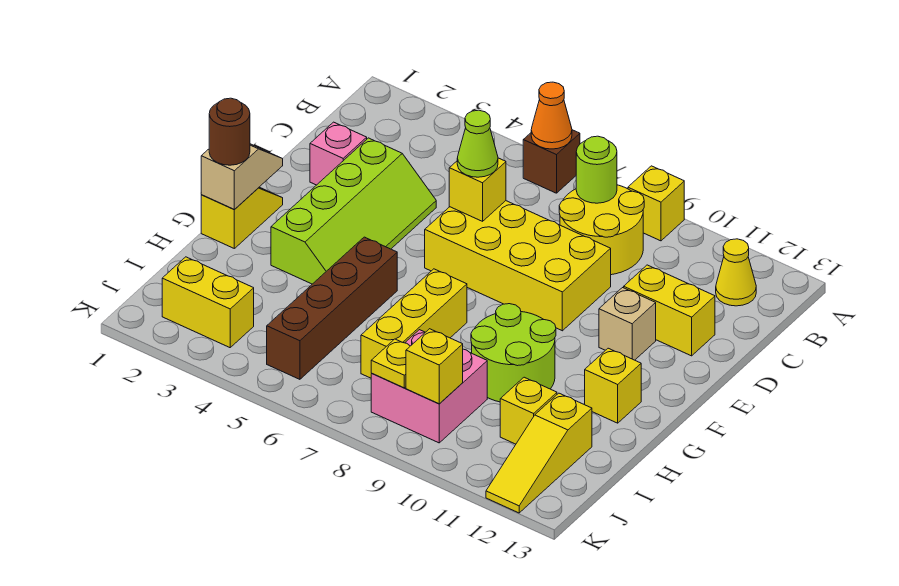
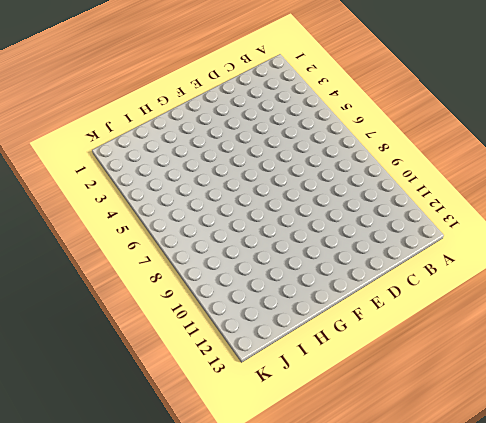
none -> brown 1x1 brick [523,130,580,193]
none -> yellow 1x1 brick [628,166,684,241]
none -> yellow 2x2 round brick [559,185,644,275]

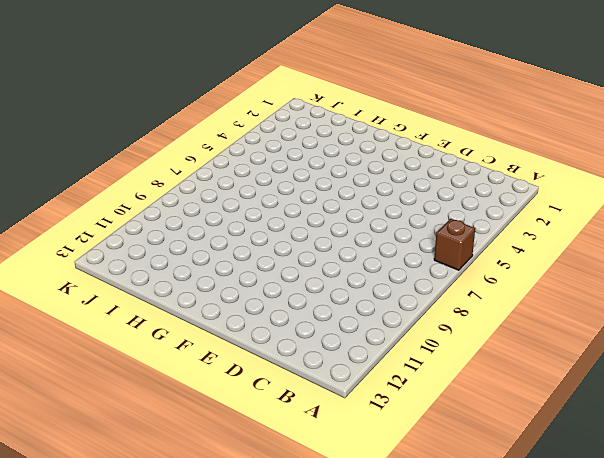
none -> yellow 1x1 brick [628,166,684,241]
none -> yellow 2x2 round brick [559,185,644,275]
none -> yellow 1x1 cone [716,239,756,306]

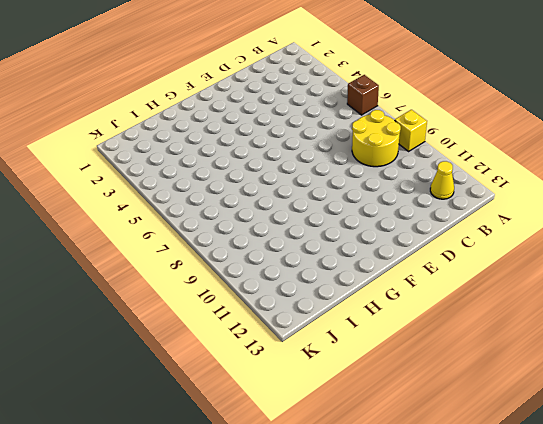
none -> pink 1x1 brick [310,122,367,185]
none -> lime 2x4 slope [271,138,436,284]
none -> yellow 2x4 brick [425,201,611,331]

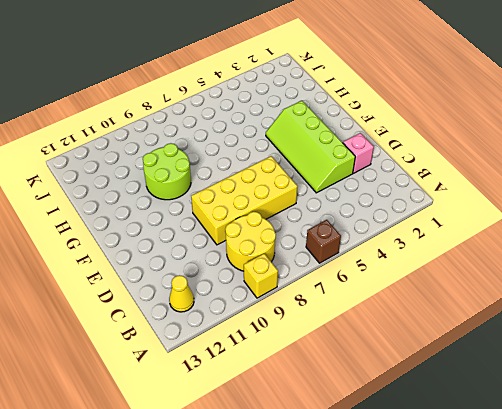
none -> yellow 1x2 brick [624,265,715,356]
none -> tan 1x1 brick [599,288,656,360]
none -> yellow 1x2 slope [201,187,283,248]

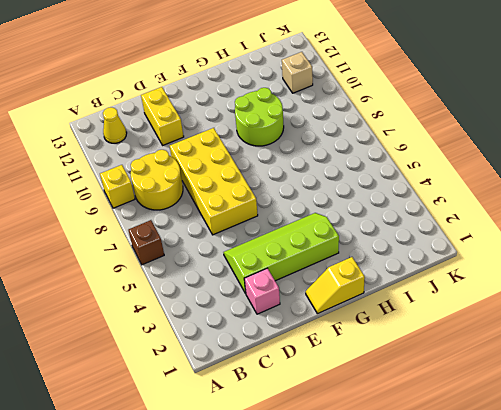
tan 1x1 brick [282,52,313,93] -> tan 1x1 brick moved to [599,288,656,360]
none -> brown 1x4 brick [267,237,397,379]
none -> yellow 1x3 brick [361,269,467,378]
none -> yellow 1x1 brick [585,348,641,423]

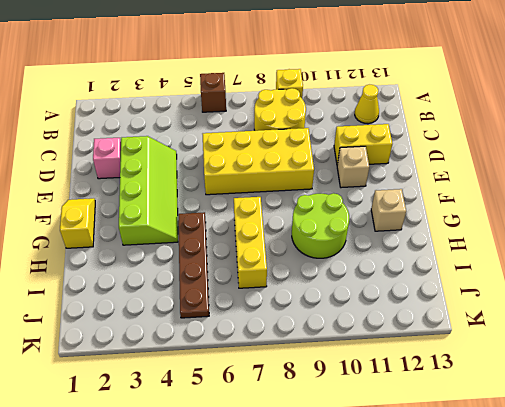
brown 1x4 plate [178,212,209,318] -> brown 1x4 brick [267,237,397,379]
tan 1x1 brick [371,189,406,231] -> yellow 1x1 brick [585,348,641,423]
none -> pink 2x2 brick [371,330,487,443]
none -> yellow 1x1 brick [500,377,557,444]
none -> yellow 1x3 slope [486,393,592,513]

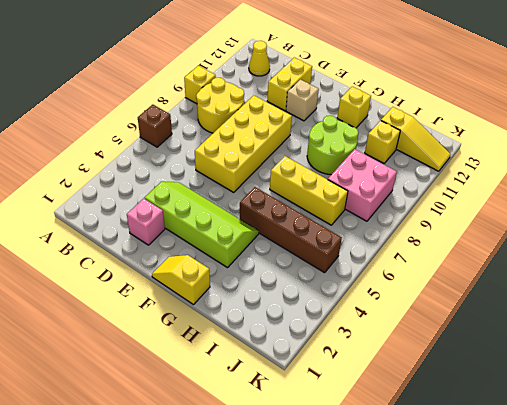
none -> yellow 1x2 brick [162,257,254,348]
none -> orange 1x1 cone [531,82,572,149]
none -> lime 1x1 round brick [576,136,617,203]

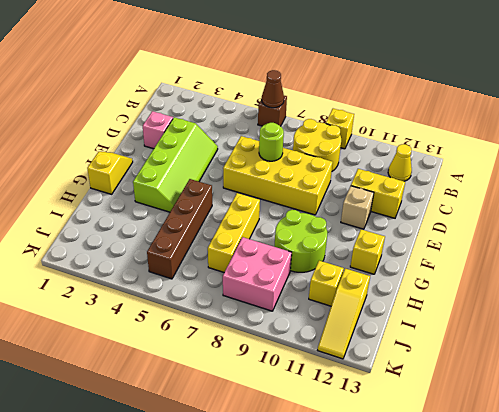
brown 1x1 cone [262,70,284,108] -> orange 1x1 cone [531,82,572,149]
lime 1x1 round brick [259,123,284,161] -> lime 1x1 round brick moved to [576,136,617,203]
none -> yellow 1x2 brick [162,257,254,348]
none -> yellow 1x1 brick [449,158,506,221]
none -> tan 1x2 slope [201,144,283,209]

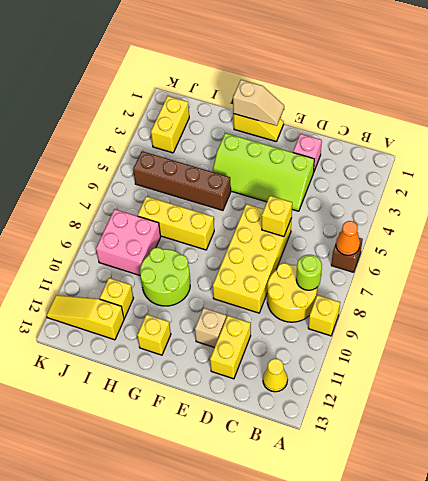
none -> yellow 1x1 plate [371,339,410,388]
none -> yellow 1x1 brick [406,329,463,404]
none -> lime 1x1 cone [457,110,498,177]

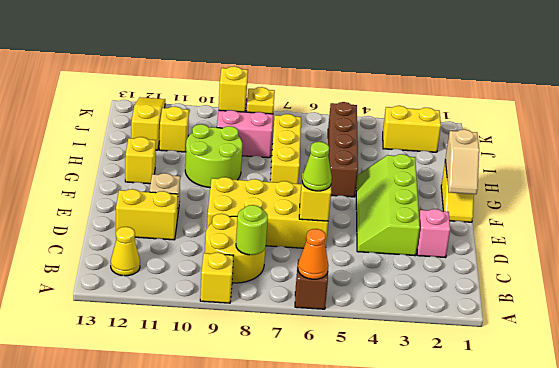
none -> brown 1x1 round brick [209,98,250,165]

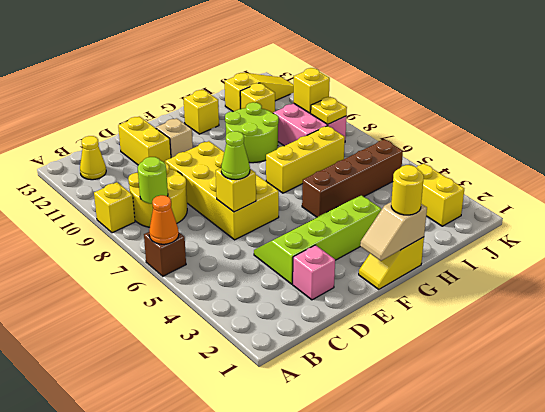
yellow 1x1 round brick [391,165,424,215] -> brown 1x1 round brick [209,98,250,165]

